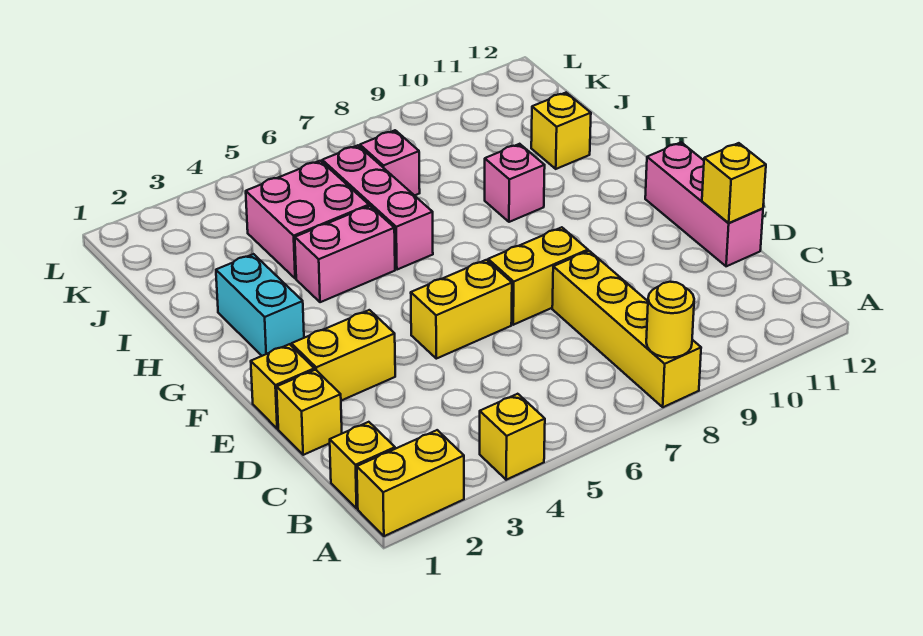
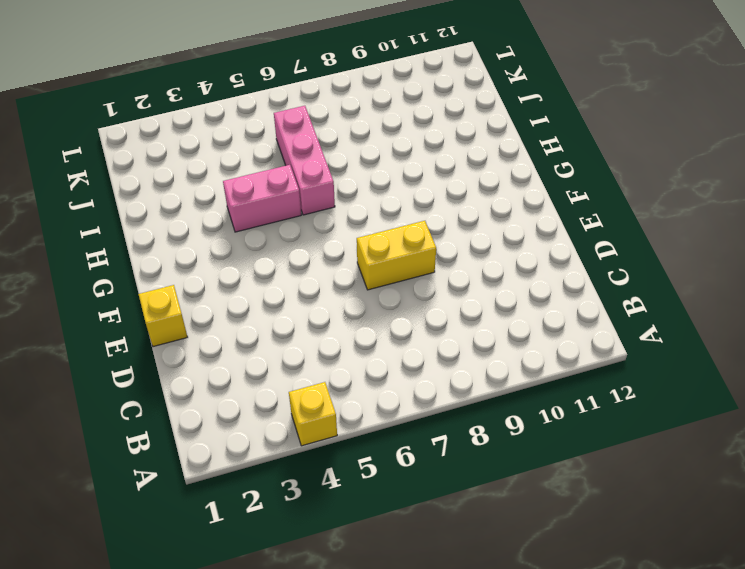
none -> yellow 1x2 brick [357,430,464,536]
none -> yellow 1x4 brick [552,251,701,407]
none -> yellow 1x1 brick [330,422,395,508]

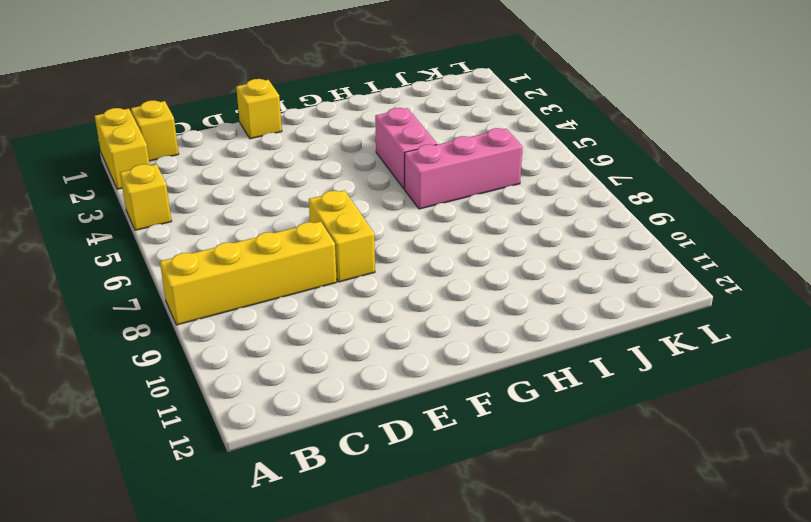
none -> yellow 1x1 brick [277,370,342,455]
none -> pink 1x3 brick [645,142,763,266]
none -> yellow 1x2 brick [291,310,395,401]

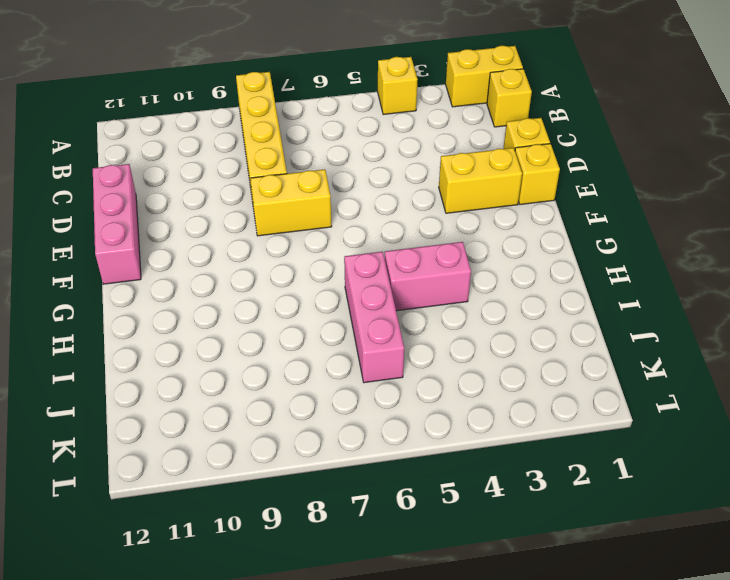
none -> yellow 1x2 brick [411,260,512,359]
none -> cyan 1x2 brick [216,254,304,356]
none -> pink 1x1 brick [485,144,545,222]

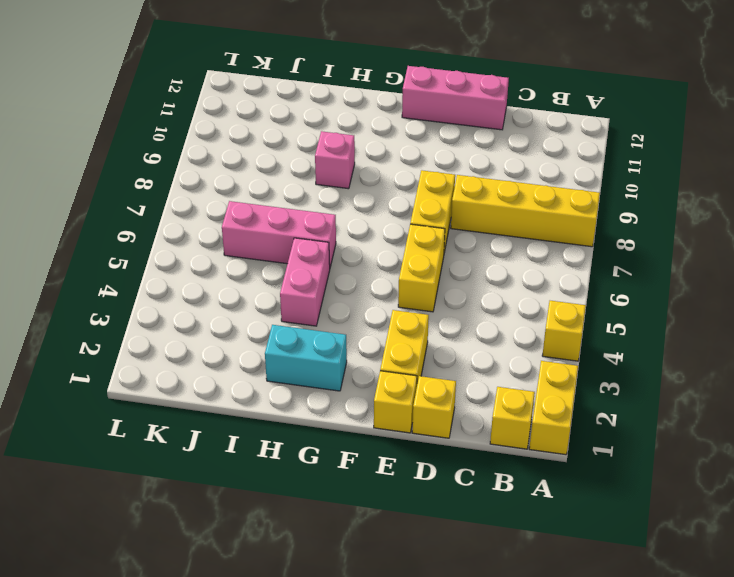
none -> pink 2x2 brick [246,161,369,279]
none -> yellow 1x1 brick [531,93,591,169]
none -> pink 1x1 brick [360,130,420,196]

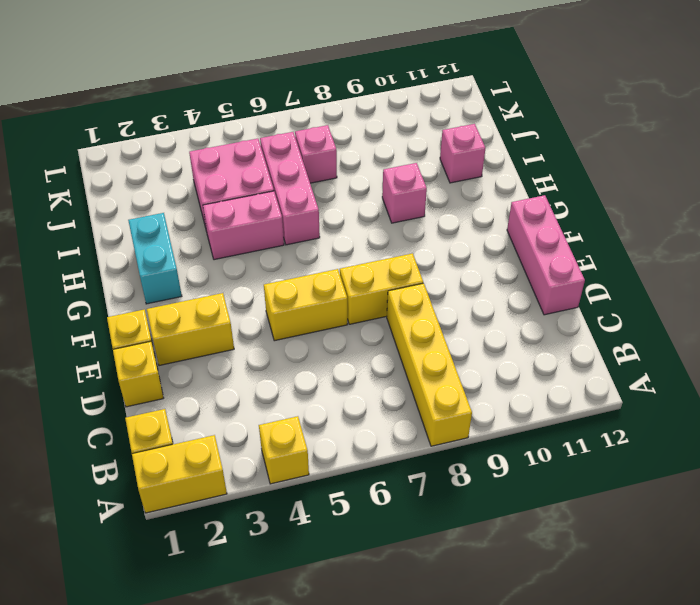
pink 1x1 brick [440,124,485,183] -> yellow 1x1 brick [531,93,591,169]
none -> yellow 1x1 round brick [646,282,694,358]
none -> yellow 1x1 brick [702,143,766,223]

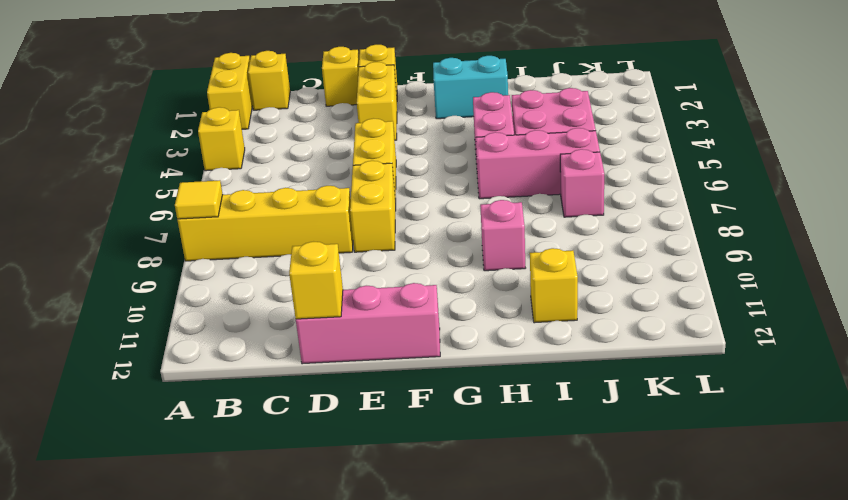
yellow 1x1 tile [175,180,223,219] -> yellow 1x1 round brick [646,282,694,358]

